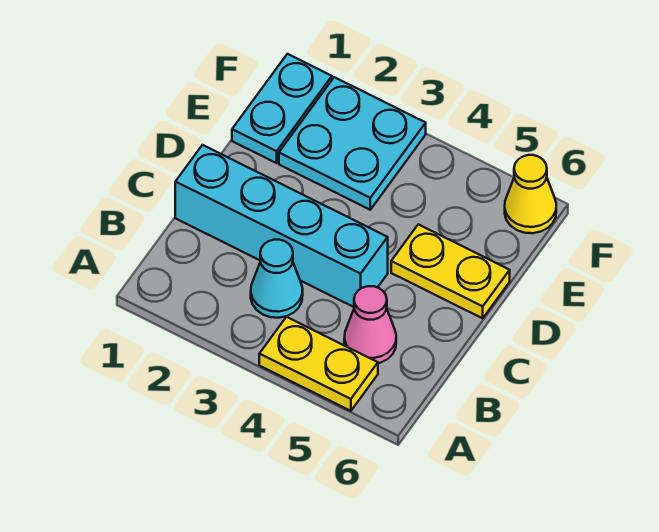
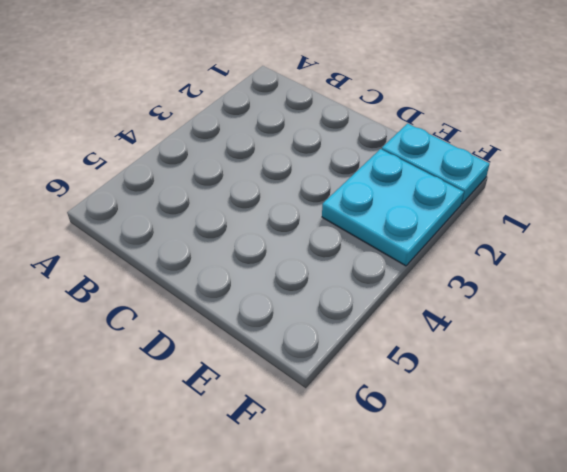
none -> yellow 1x2 plate [259,317,378,411]
none -> cyan 1x1 cone [251,240,303,318]

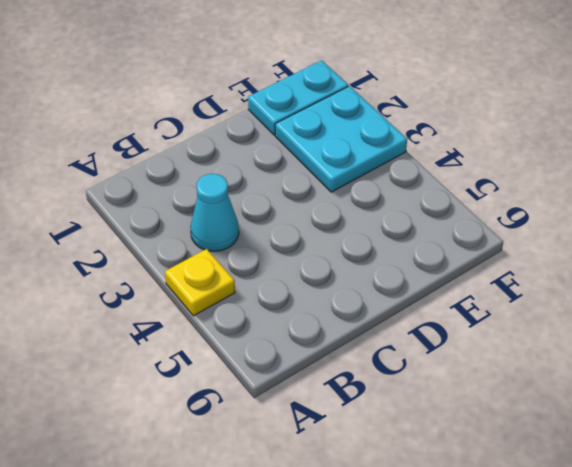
yellow 1x1 plate [165,249,235,316] -> yellow 1x2 plate [259,317,378,411]
none -> pink 1x1 cone [344,286,396,363]
none -> cyan 1x4 brick [175,145,388,307]

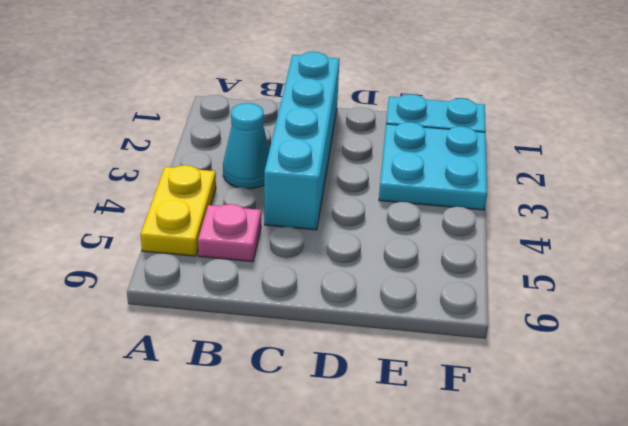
pink 1x1 plate [198,204,261,262] -> pink 1x1 cone [344,286,396,363]
none -> yellow 1x2 plate [391,224,510,318]
none -> yellow 1x1 cone [505,155,556,233]

